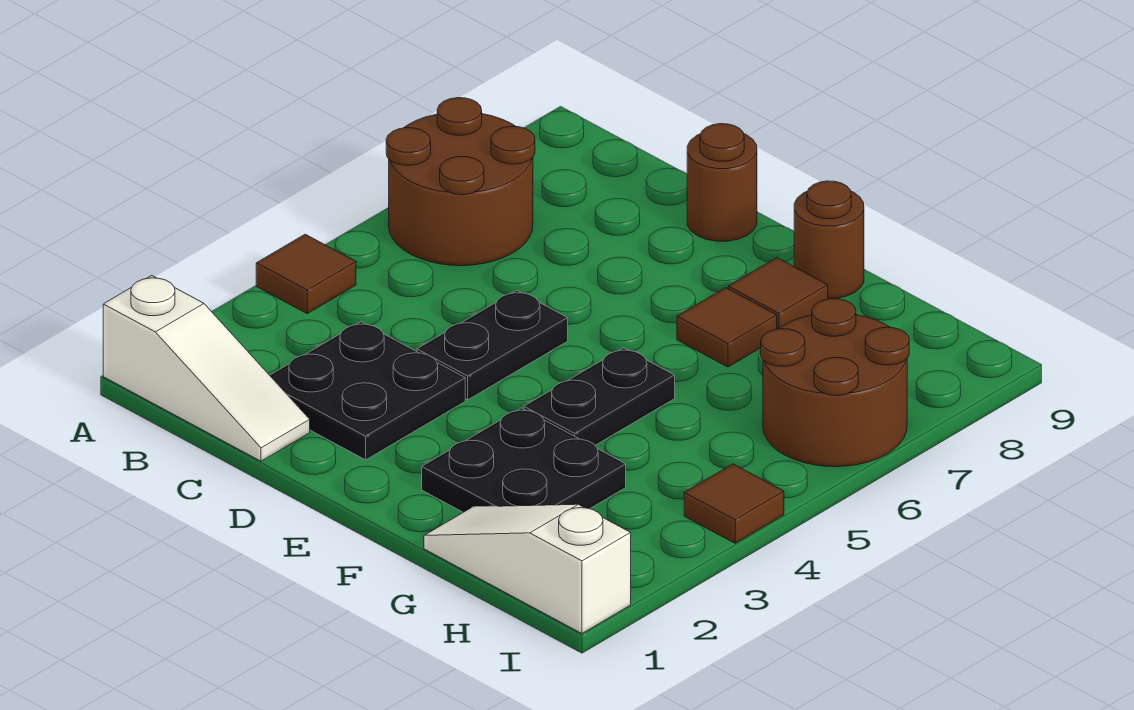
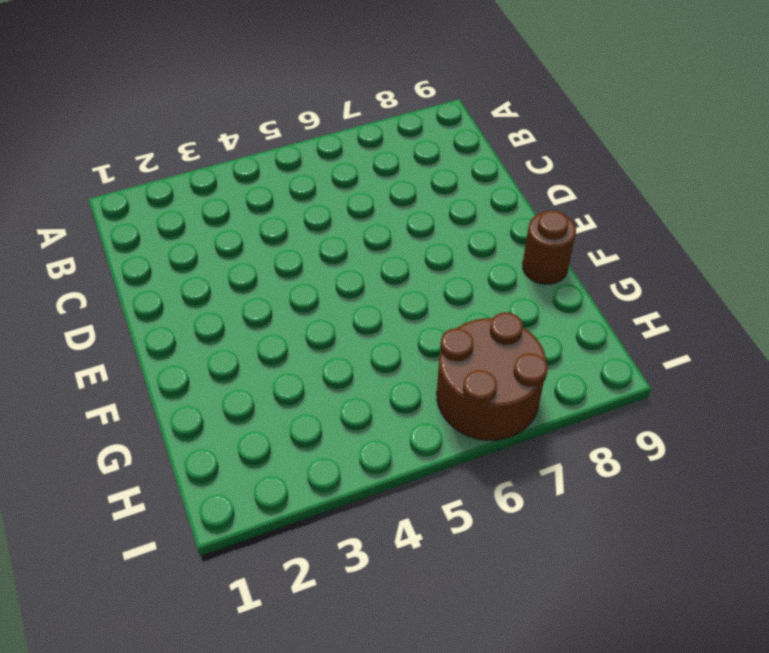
none -> white 1x3 slope [103,276,310,461]
none -> brown 1x1 tile [256,234,356,314]
none -> brown 2x2 round brick [386,98,535,266]

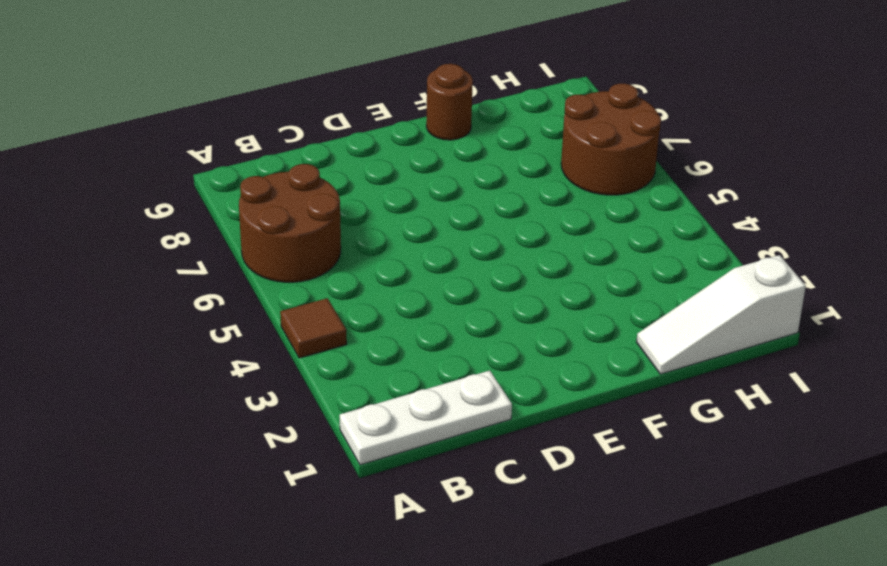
white 1x3 plate [340,370,512,465] -> white 1x3 slope [103,276,310,461]
none -> black 2x2 plate [270,322,465,460]
none -> black 1x2 plate [417,290,568,400]
none -> brown 1x1 round brick [687,124,757,241]

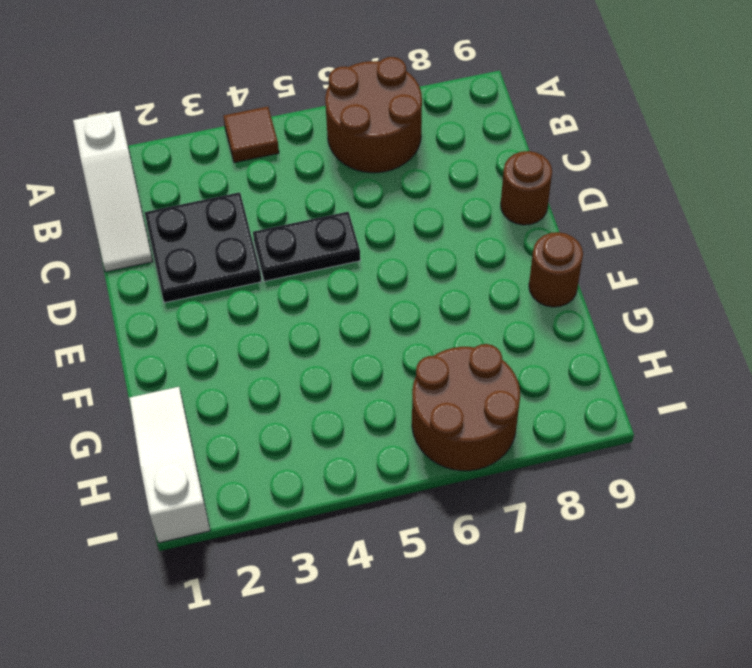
none -> black 2x2 plate [422,408,626,512]
none -> black 1x2 plate [524,348,675,445]
none -> brown 1x1 tile [677,288,777,367]

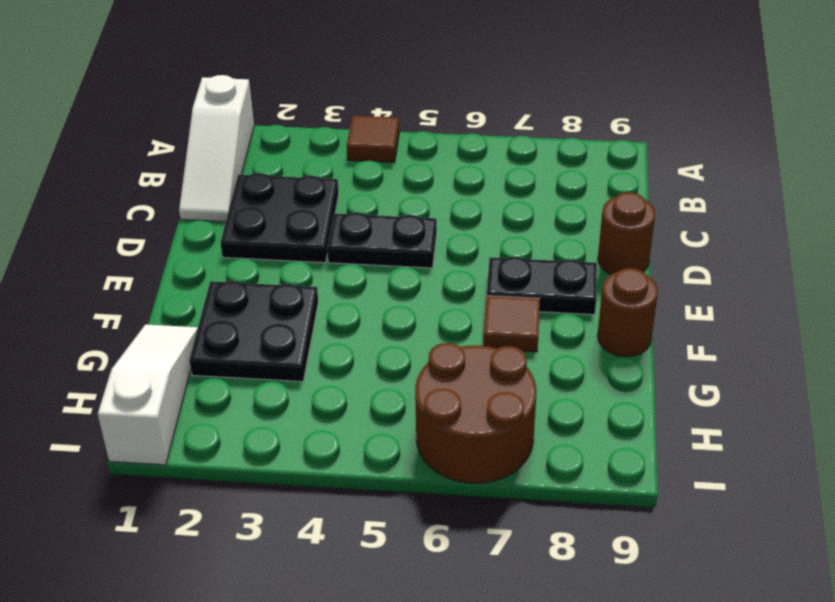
black 1x2 plate [487,257,597,315] -> black 1x2 plate moved to [524,348,675,445]
none -> brown 2x2 round brick [386,98,535,266]
none -> brown 1x1 tile [728,258,828,329]
none -> brown 1x1 tile [684,464,784,543]

